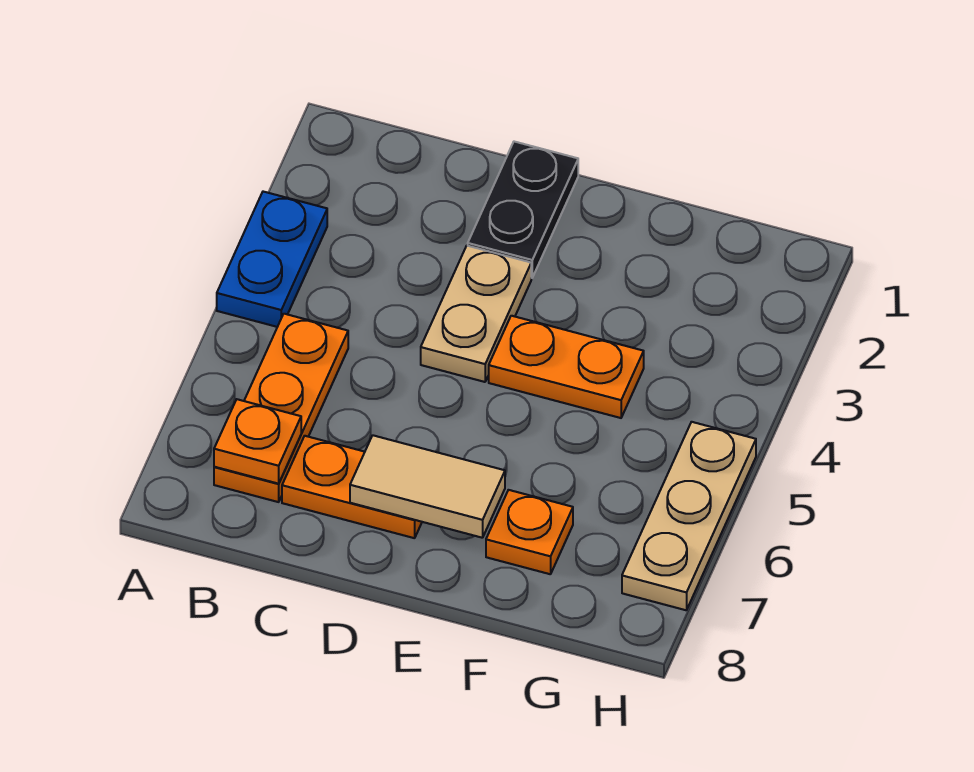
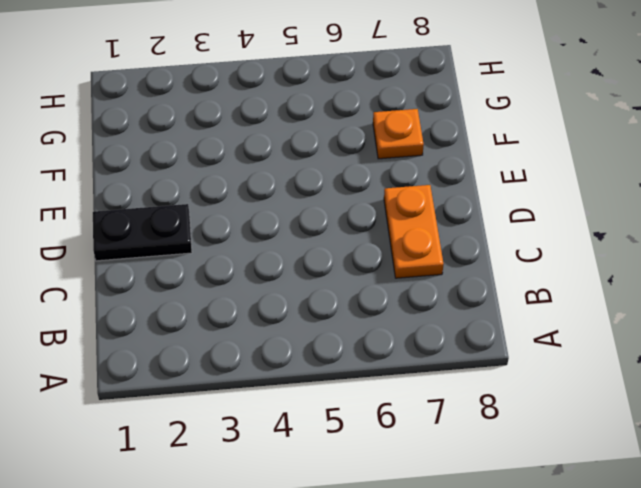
none -> blue 1x2 plate [217,192,327,327]
none -> orange 1x3 plate [214,314,348,502]

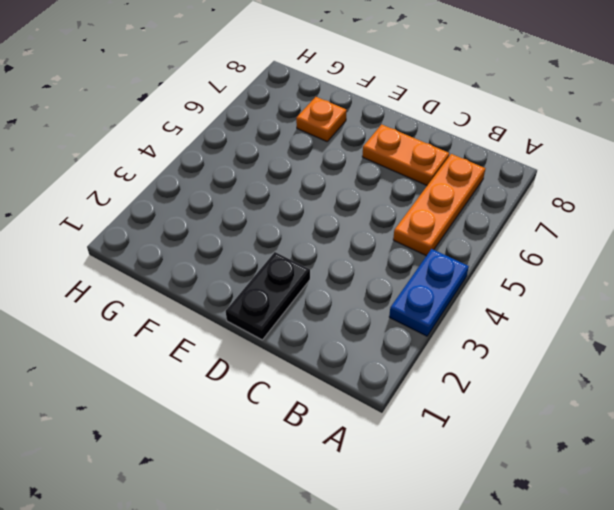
none -> tan 1x2 plate [421,246,531,382]
none -> orange 1x2 plate [489,316,644,418]

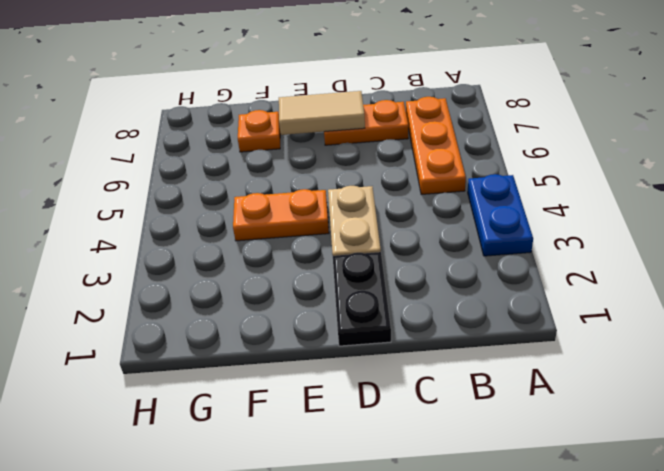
none -> tan 1x3 plate [622,422,756,610]
none -> orange 1x1 plate [214,399,301,484]

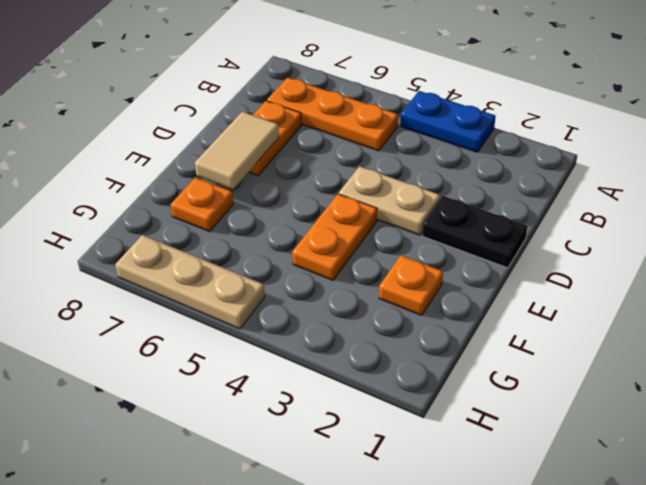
orange 1x1 plate [379,255,443,315] -> orange 1x1 plate moved to [214,399,301,484]

